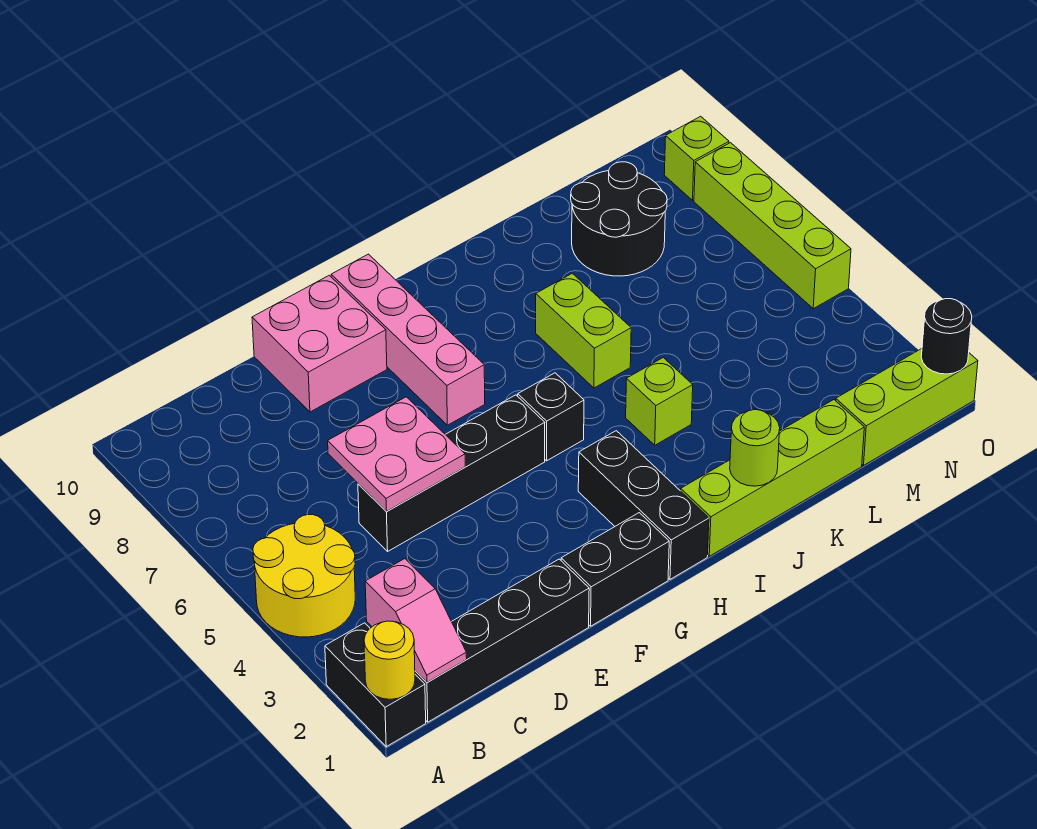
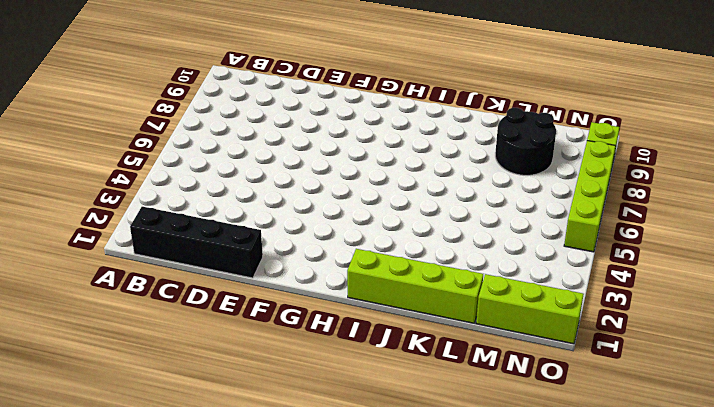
none -> black 1x2 brick [325,623,426,747]
none -> yellow 2x2 round brick [253,514,355,637]
none -> black 1x4 brick [358,395,545,551]

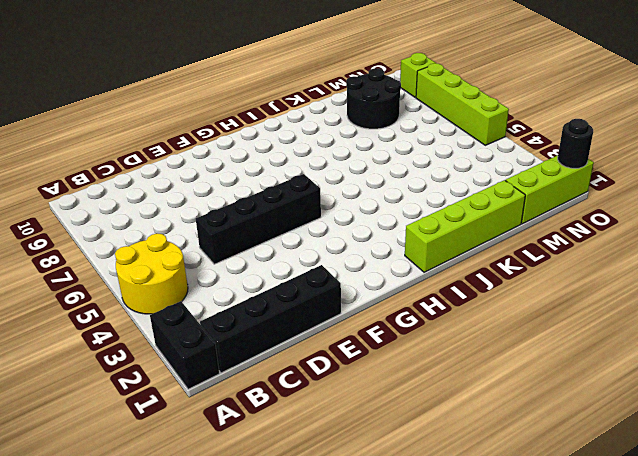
none -> pink 2x2 brick [252,275,387,412]
none -> black 1x2 brick [561,513,669,626]
none -> pink 1x4 brick [331,254,485,425]

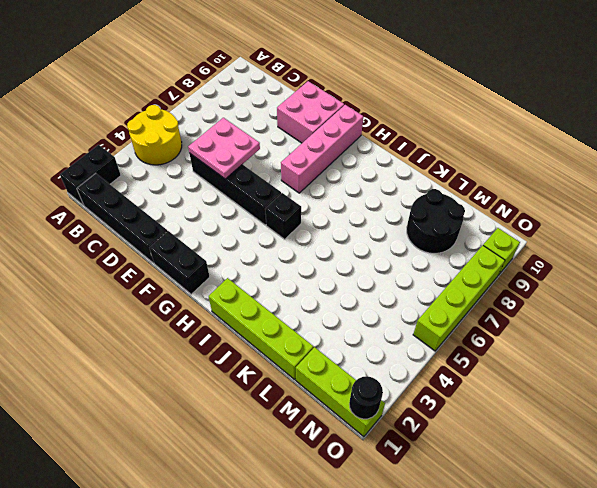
none -> black 1x3 brick [578,431,709,579]
none -> lime 1x1 brick [626,358,693,445]
none -> lime 1x2 brick [536,273,631,388]

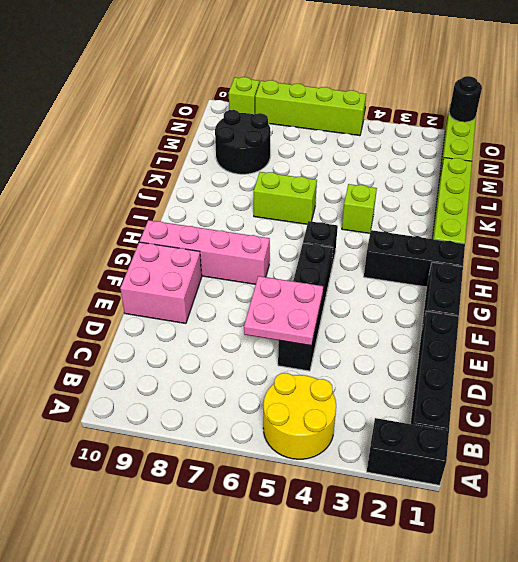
none -> yellow 1x1 round brick [364,621,415,699]
none -> pink 1x2 slope [365,559,467,683]
none -> lime 1x1 round brick [730,410,780,486]

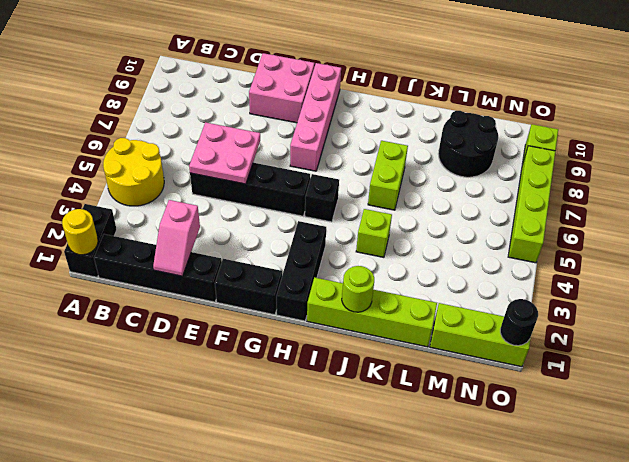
pink 1x2 slope [153,200,200,276] -> pink 1x2 slope moved to [365,559,467,683]

